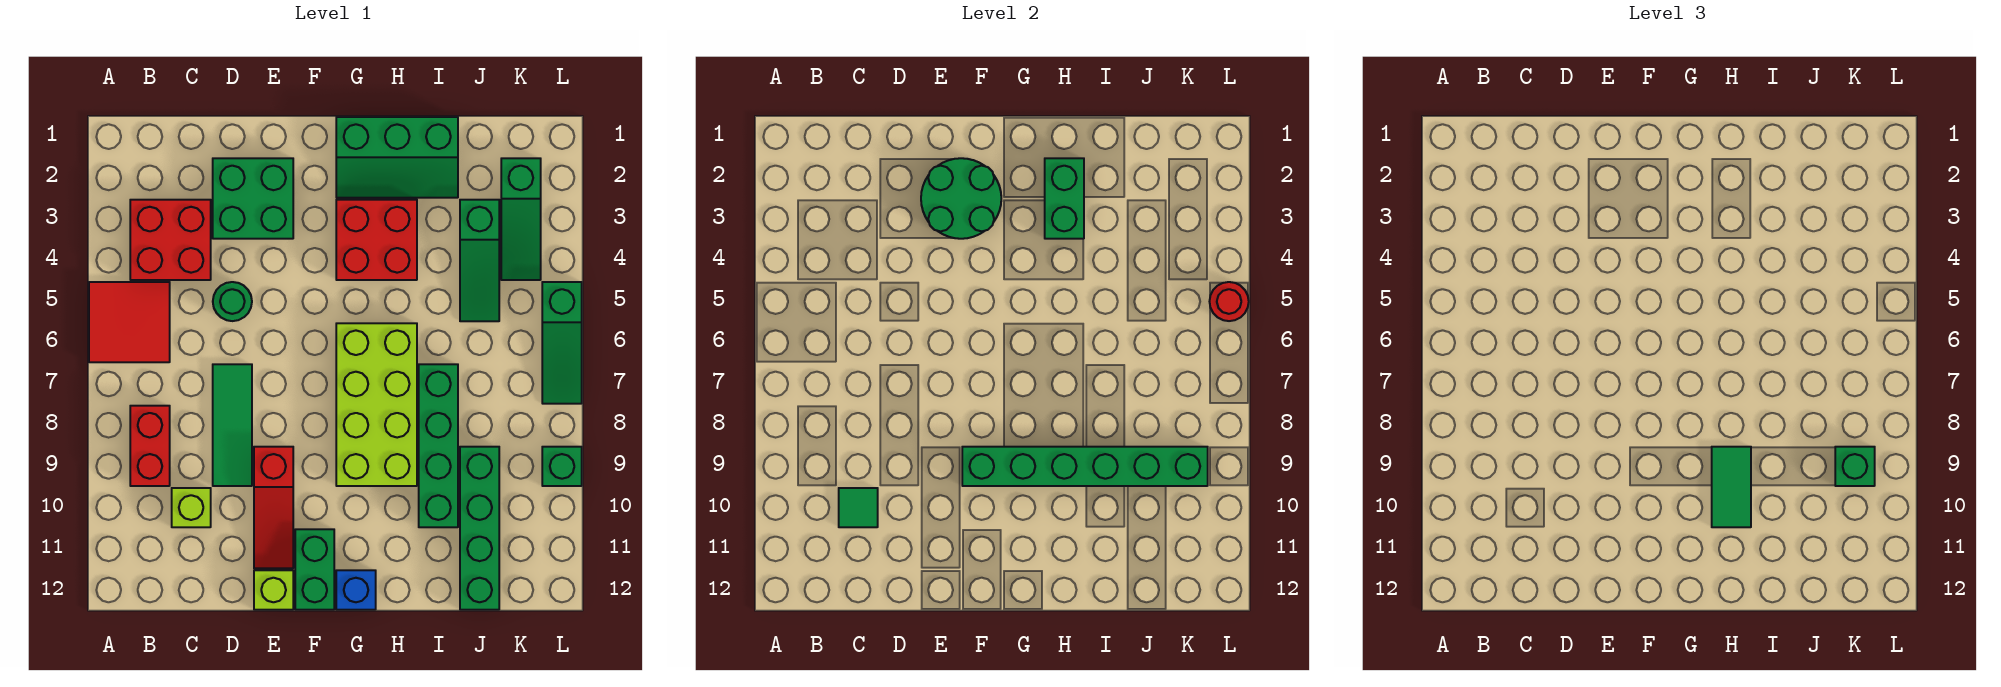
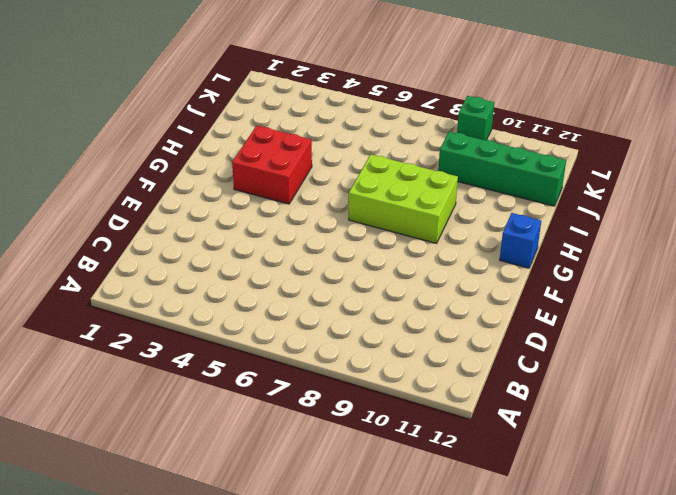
lime 2x3 brick [349,155,458,243] -> lime 2x4 brick [336,323,417,486]
none -> red 2x2 tile [89,282,170,362]
none -> red 2x2 brick [130,200,211,280]
none -> red 1x2 brick [130,406,170,486]

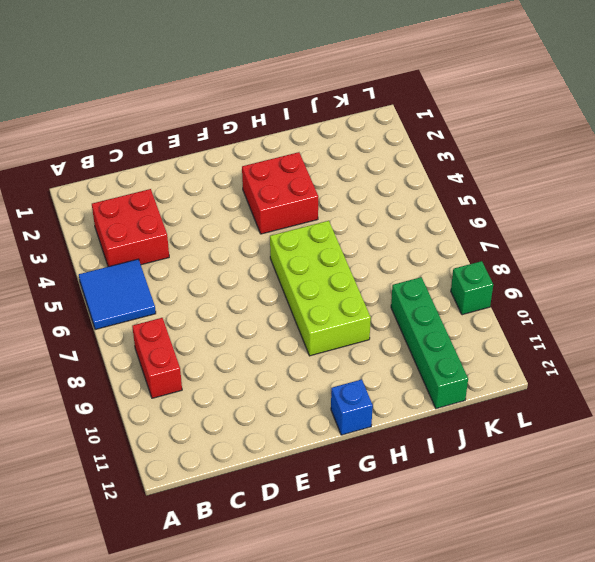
blue 2x2 tile [79,259,156,330] -> red 2x2 tile [89,282,170,362]
none -> lime 1x1 brick [172,488,211,527]
none -> green 2x2 brick [213,158,293,239]
none -> green 1x1 round brick [213,282,252,321]

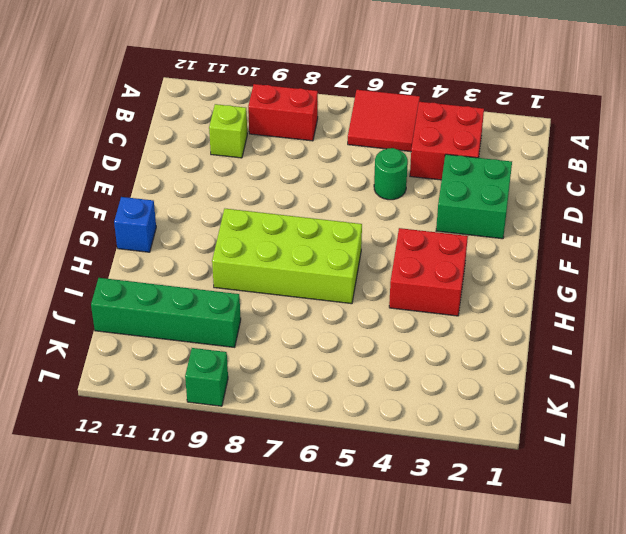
none -> green 1x3 tile [213,364,252,486]
none -> red 1x3 slope [254,447,293,568]
none -> lime 1x1 brick [254,570,293,610]

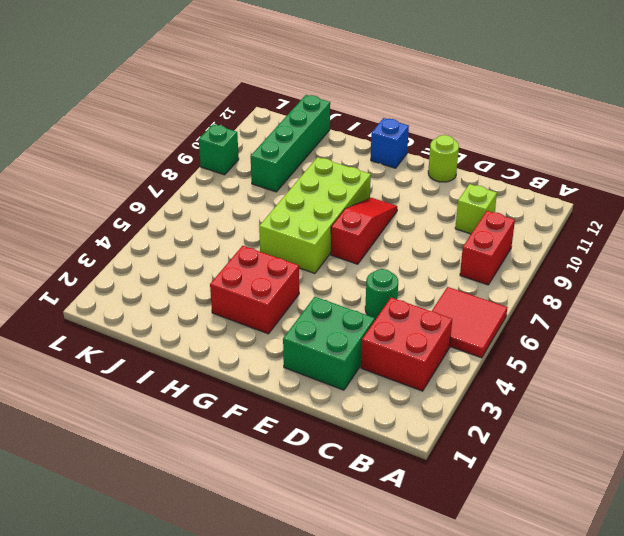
lime 1x1 round brick [428,135,459,182] -> lime 1x1 brick [254,570,293,610]
red 1x3 slope [331,198,397,264] -> red 1x3 slope moved to [254,447,293,568]
none -> green 1x3 tile [213,364,252,486]
none -> green 1x2 brick [295,529,334,610]
none -> green 2x3 slope [336,117,458,198]

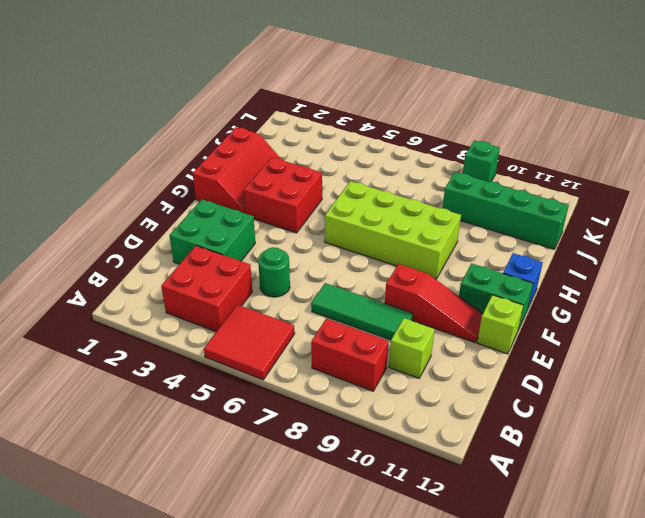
red 2x3 slope [193,127,281,214] -> green 2x3 slope [336,117,458,198]
none -> green 1x4 brick [419,364,458,527]
none -> green 1x3 slope [460,200,499,321]
none -> green 1x3 slope [501,158,541,280]

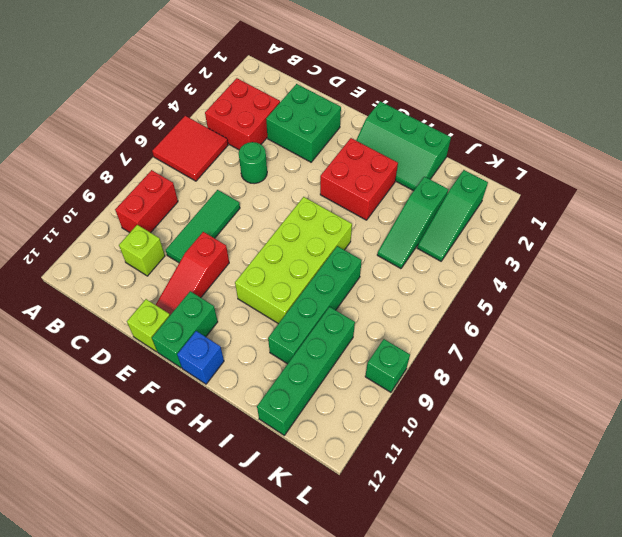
none -> green 1x3 slope [542,282,582,404]
none -> green 1x1 tile [839,488,878,527]
none -> green 2x2 round brick [921,158,1001,239]

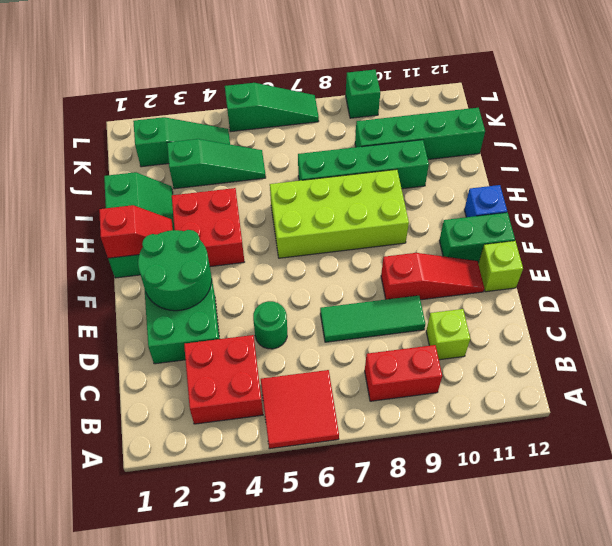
red 1x2 slope [99,205,173,258] -> none
none -> green 1x1 tile [839,488,878,527]
none -> green 1x6 brick [962,447,1208,486]
none -> green 1x2 brick [1045,158,1084,239]

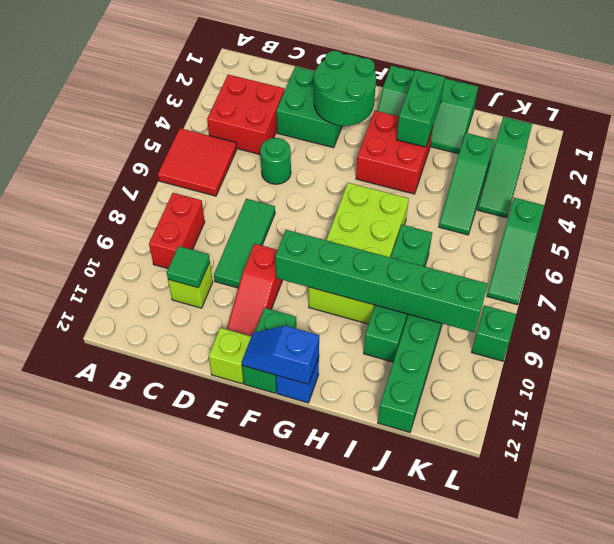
blue 1x2 slope [242,326,319,384] -> none
none -> red 1x1 round brick [1210,282,1249,321]
none -> green 1x2 tile [1712,447,1751,527]
none -> green 1x1 brick [1835,447,1875,486]

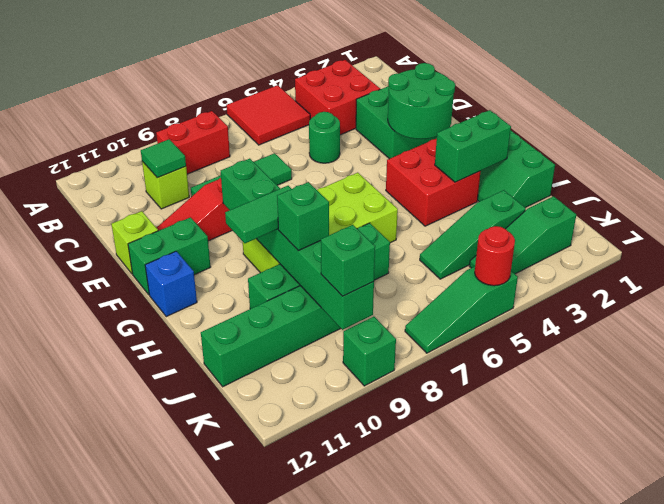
green 1x1 brick [277,182,329,251] -> none

